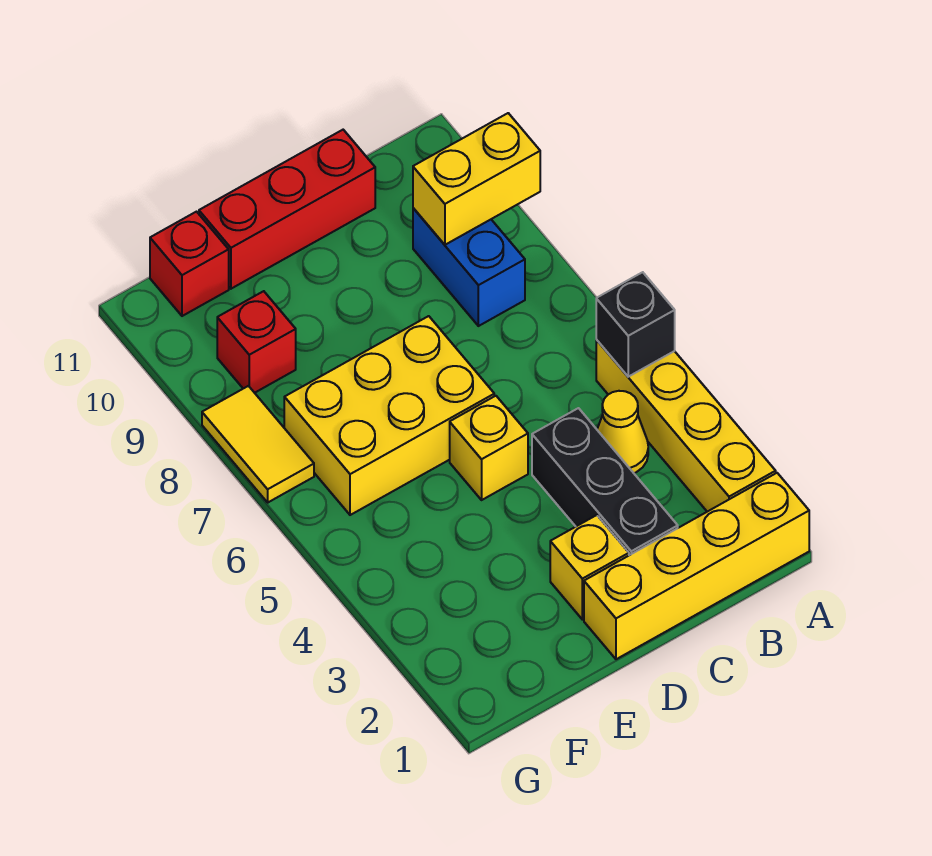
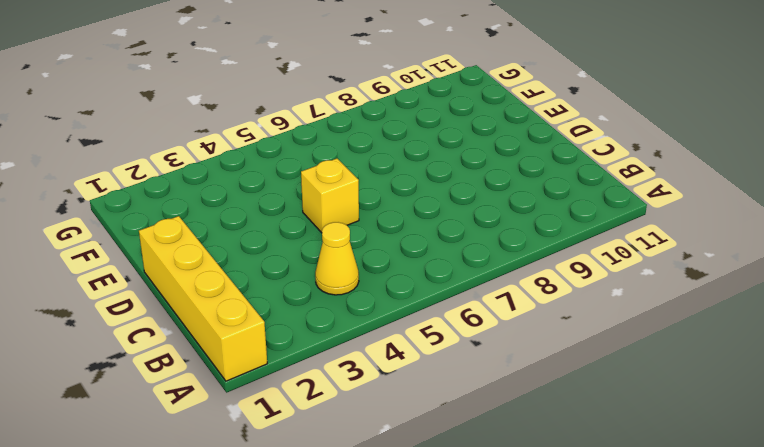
none -> yellow 1x4 brick [596,340,776,512]
none -> blue 1x2 brick [413,208,525,326]
none -> black 1x3 brick [532,408,678,555]

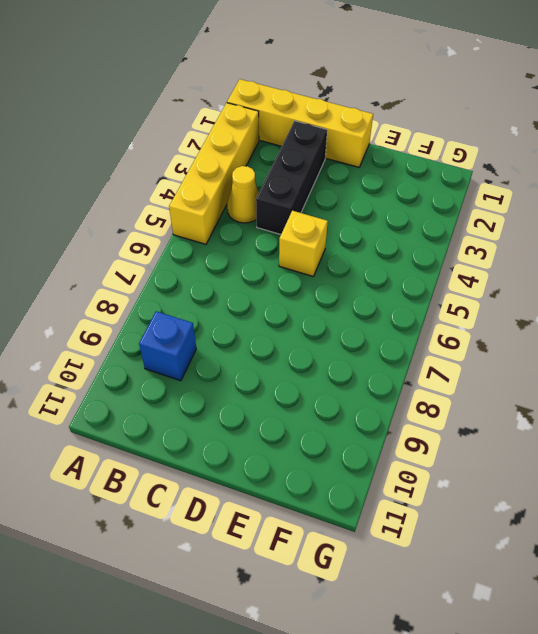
blue 1x1 brick [139,311,196,381] -> blue 1x2 brick [413,208,525,326]
none -> red 1x3 brick [199,130,375,289]
none -> yellow 1x1 brick [550,515,629,620]
none -> yellow 2x3 brick [284,316,494,515]

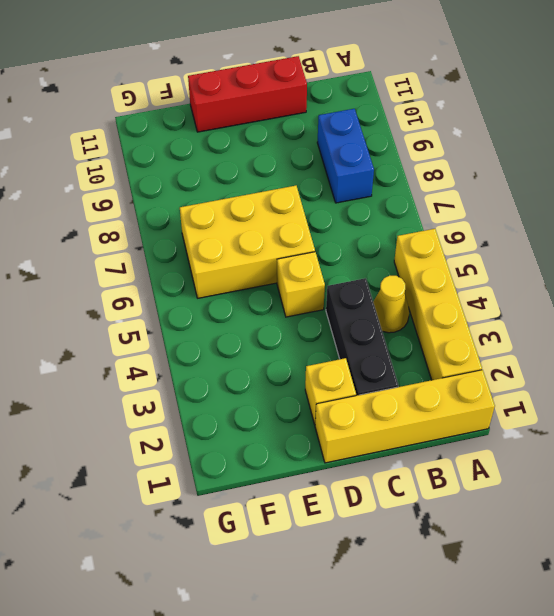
none -> red 1x1 brick [217,291,296,393]
none -> red 1x1 brick [150,212,229,316]
none -> yellow 1x2 tile [202,386,314,502]

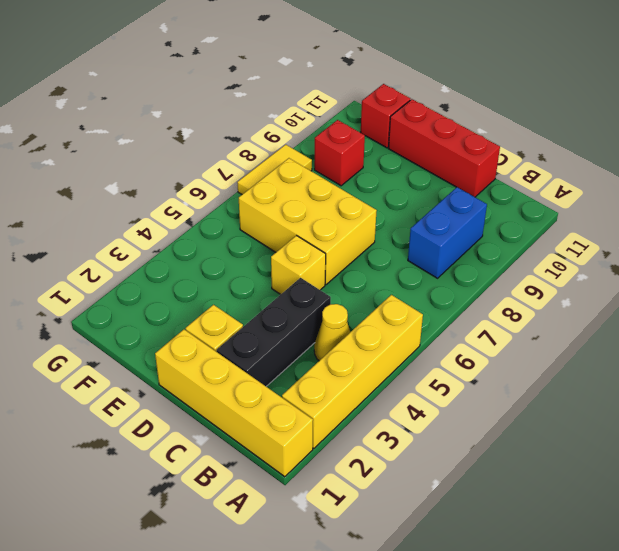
none -> black 1x1 brick [596,272,675,377]
none -> yellow 1x2 brick [413,113,540,245]

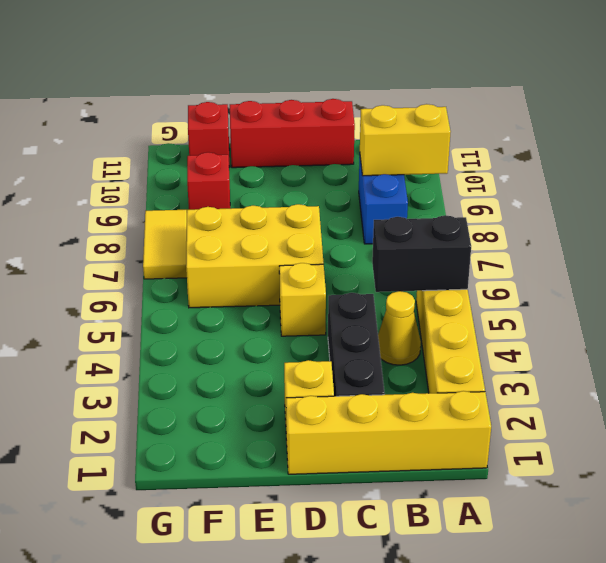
black 1x2 brick [372,215,471,292] -> black 1x1 brick [596,272,675,377]

